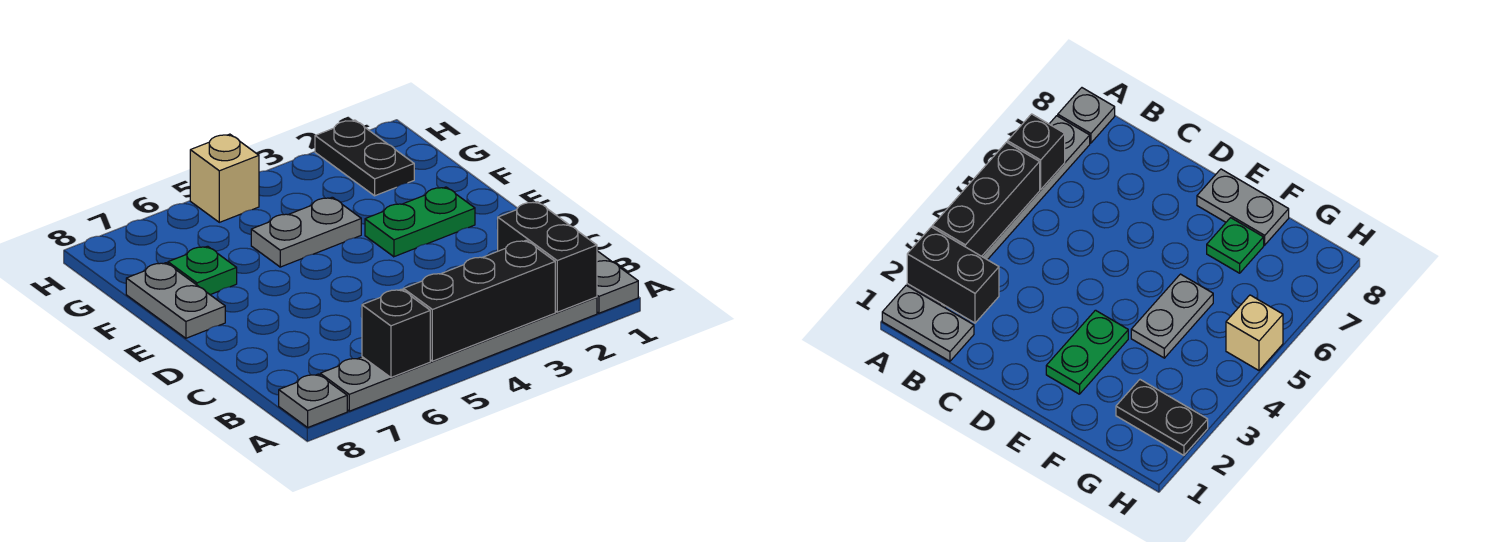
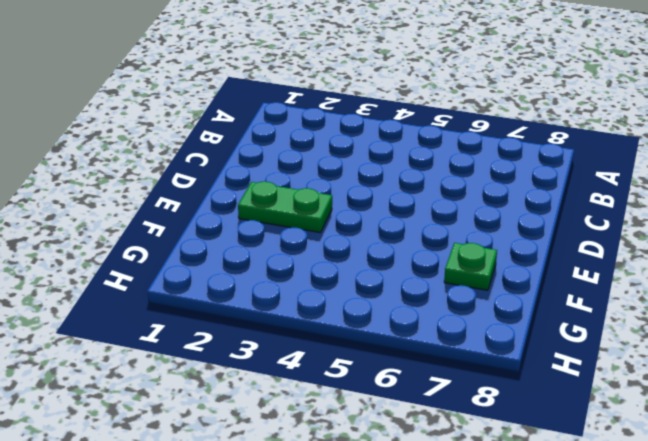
none -> grey 1x2 plate [597,251,638,313]
none -> grey 1x6 plate [320,297,597,411]
none -> grey 1x1 plate [279,374,347,427]

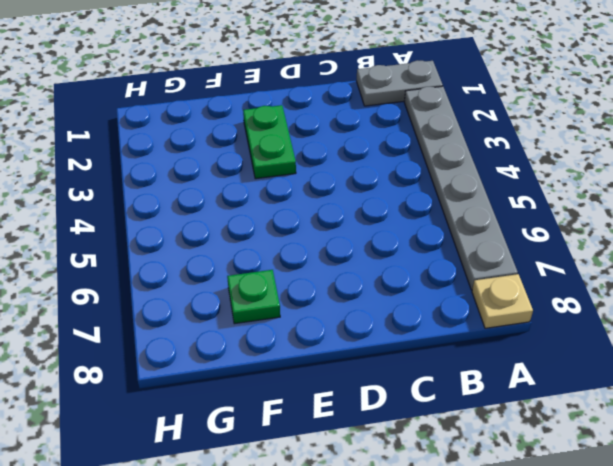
tan 1x1 plate [472,274,533,328] -> grey 1x1 plate [279,374,347,427]
none -> grey 1x2 plate [126,263,225,338]
none -> grey 1x2 plate [251,197,361,267]
none -> black 1x2 plate [315,120,414,196]

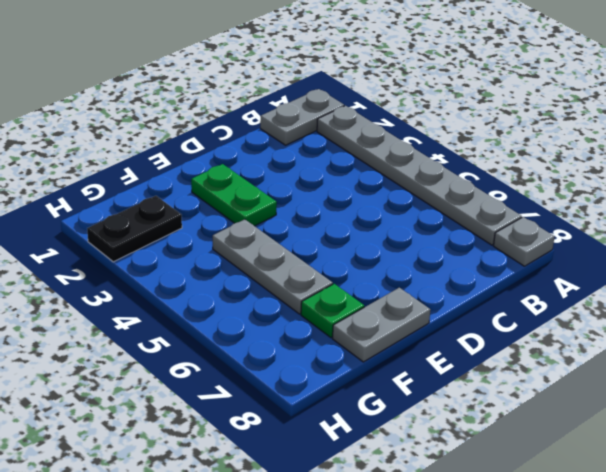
grey 1x3 plate [213,219,333,314] -> grey 1x2 plate [251,197,361,267]
none -> tan 1x1 brick [190,134,259,222]
none -> black 1x2 brick [497,202,597,312]
none -> black 1x3 brick [403,240,555,361]

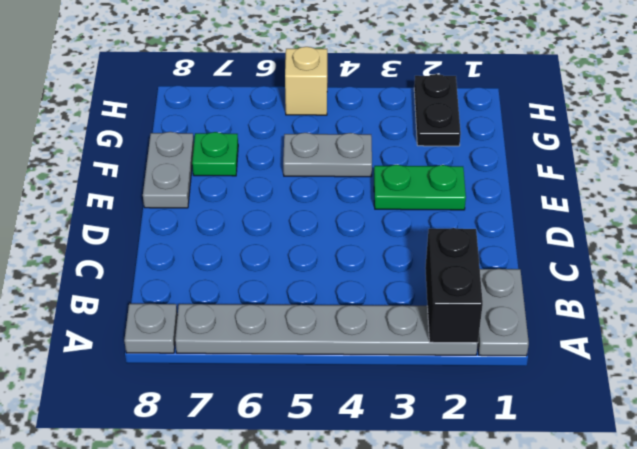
none -> black 1x3 brick [403,240,555,361]
none -> black 1x1 brick [362,289,430,377]

